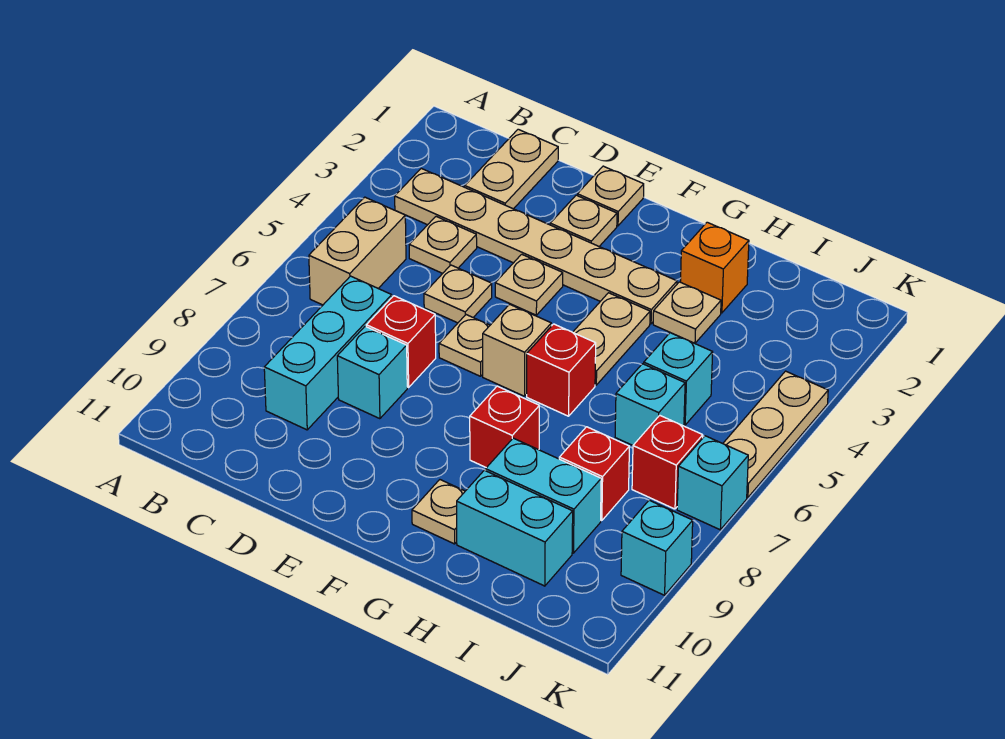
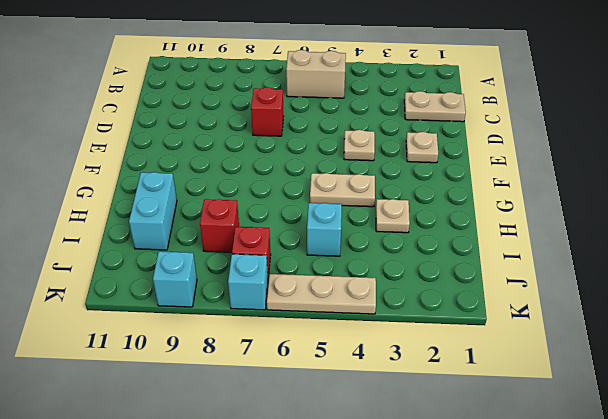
none -> tan 1x6 plate [395,168,677,324]
none -> tan 1x1 plate [409,217,477,273]
none -> cyan 1x3 brick [264,276,392,430]

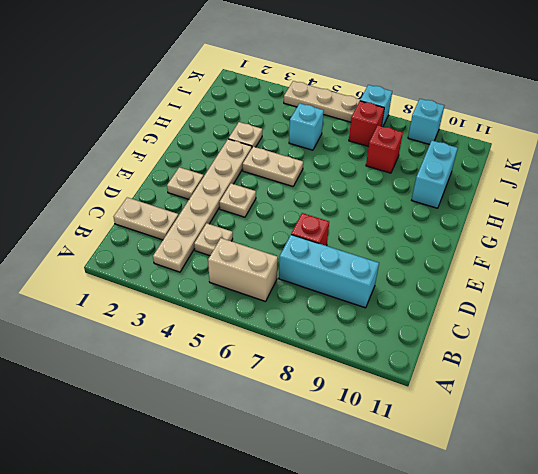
none -> tan 1x1 plate [424,265,492,323]
none -> cyan 1x1 brick [337,326,407,419]
none -> tan 1x1 plate [577,166,644,226]

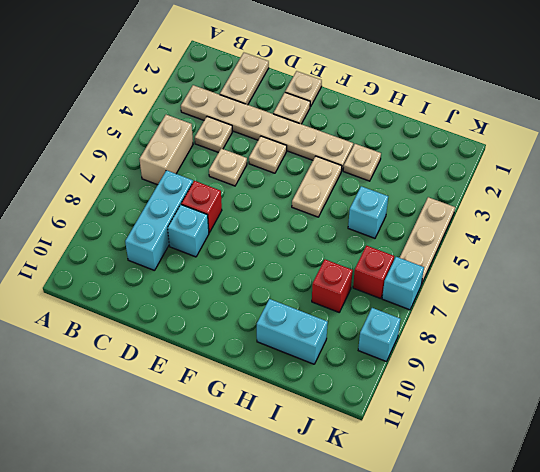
none -> tan 1x1 plate [439,315,490,376]
none -> tan 1x1 brick [483,304,551,396]
none -> red 1x1 brick [527,324,596,416]

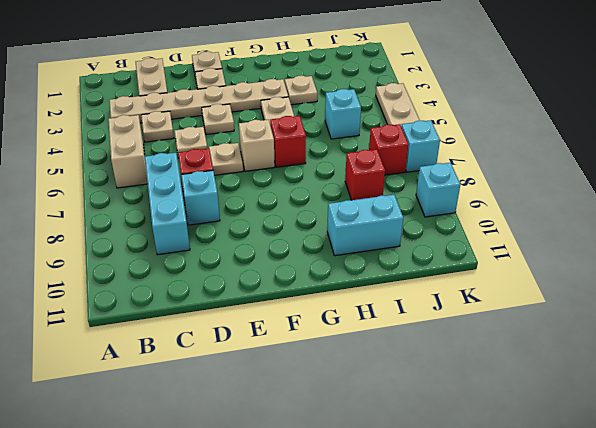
none -> red 1x1 brick [470,386,539,468]
none -> tan 1x1 plate [412,480,465,544]
none -> orange 1x1 brick [681,222,749,313]

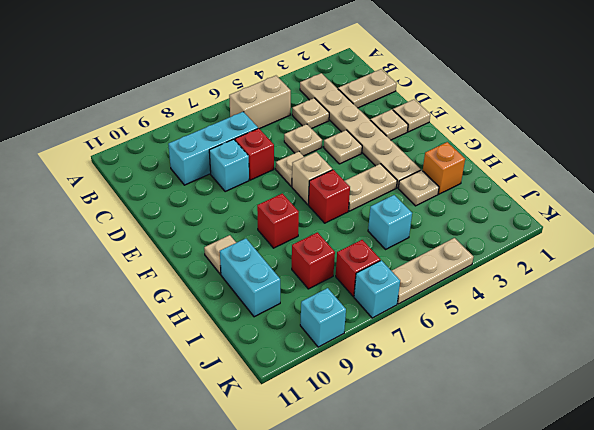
none -> cyan 1x2 brick [486,438,601,553]
none -> cyan 1x1 brick [615,364,685,445]

